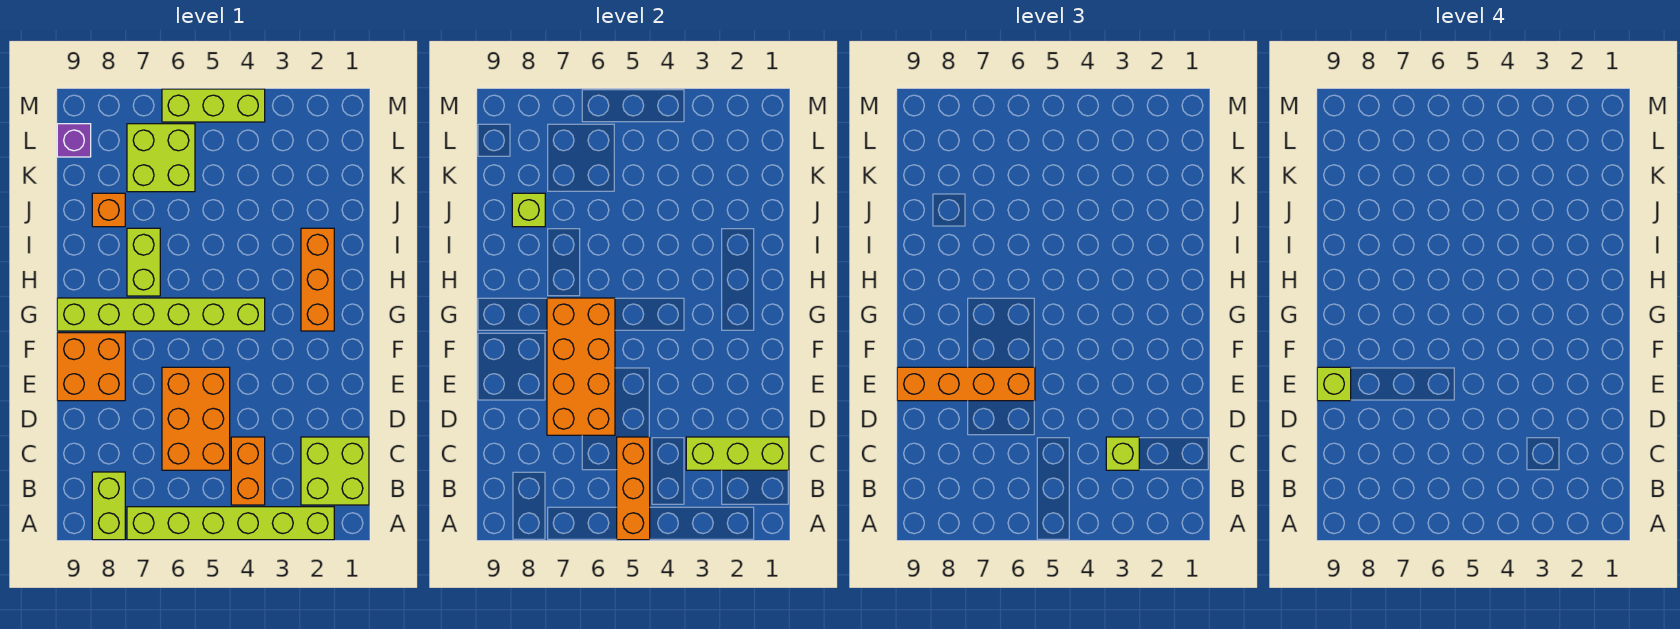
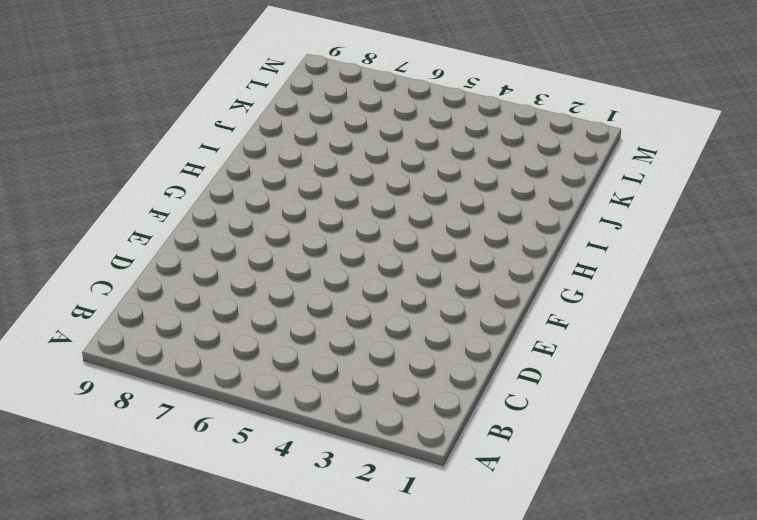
none -> lime 1x6 brick [127,507,334,540]
none -> lime 1x2 brick [92,472,125,540]
none -> lime 2x2 brick [301,437,369,505]

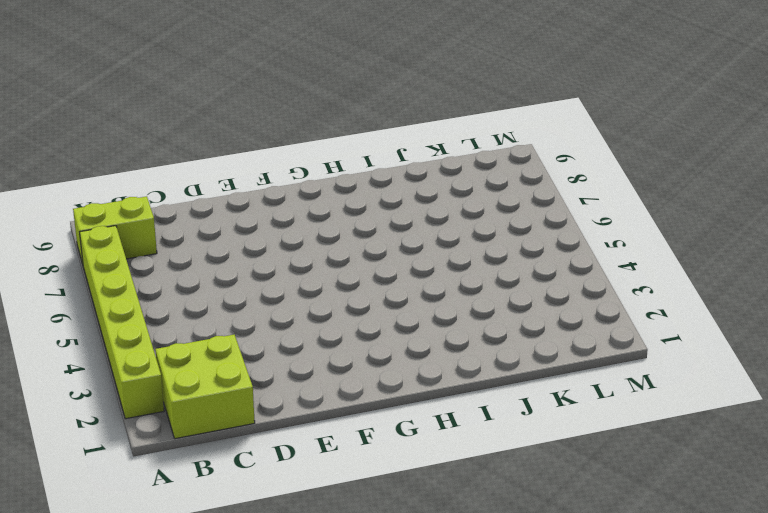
none -> orange 1x2 brick [231,437,265,505]
none -> orange 2x3 brick [162,367,230,470]
none -> orange 2x2 brick [57,333,125,401]

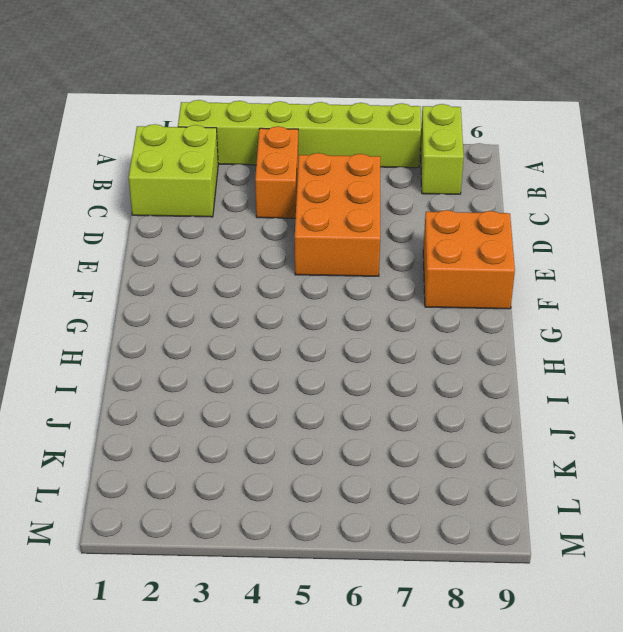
none -> orange 1x3 brick [301,228,334,331]
none -> lime 1x6 brick [57,298,265,331]
none -> lime 1x2 brick [127,228,160,296]

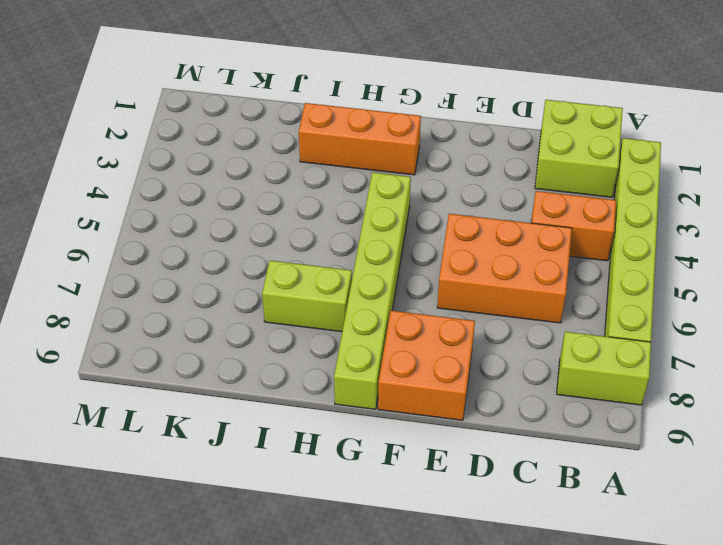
none -> orange 1x1 brick [92,193,125,227]
none -> lime 2x2 brick [127,124,195,192]
none -> purple 1x1 brick [57,124,91,157]

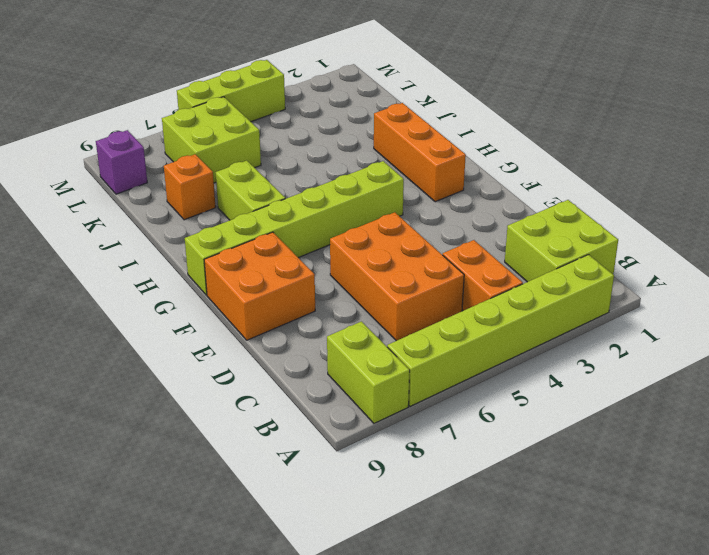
none -> orange 1x3 brick [617,437,650,540]
none -> lime 1x3 brick [686,437,789,470]
none -> orange 2x4 brick [547,298,615,435]

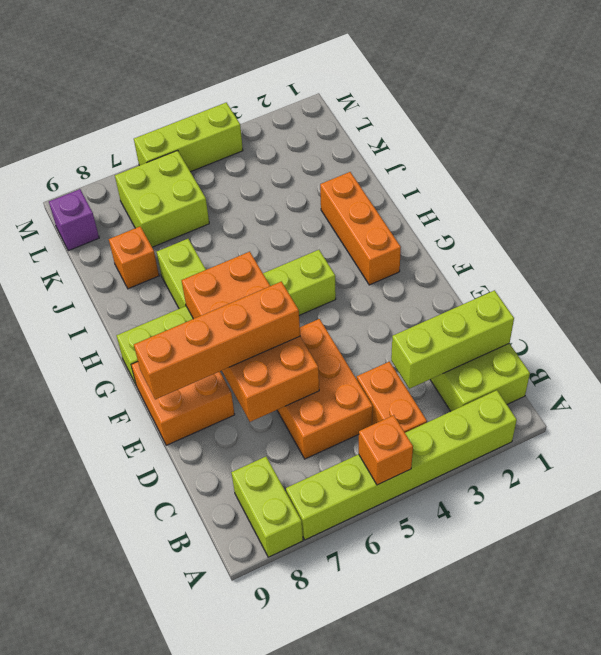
orange 1x1 brick [359,415,413,485] -> orange 1x3 brick [617,437,650,540]
none -> lime 1x1 brick [512,193,545,227]
none -> lime 1x1 brick [1106,437,1139,470]
none -> lime 1x1 brick [1317,367,1351,401]

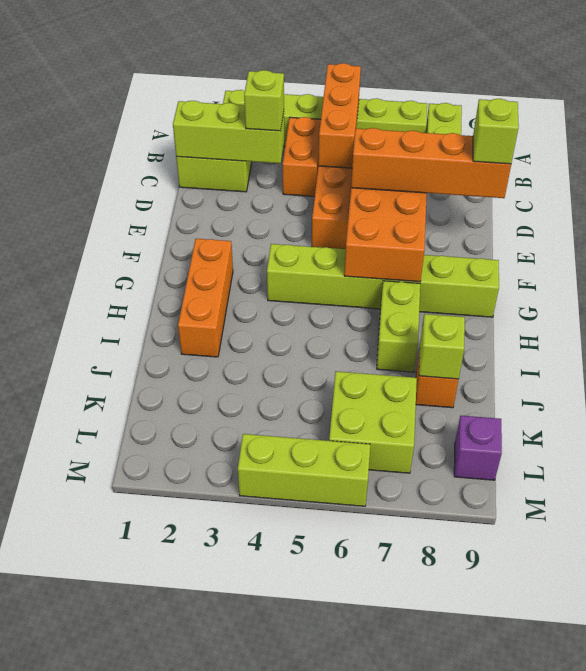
none -> orange 2x2 brick [57,333,125,401]

